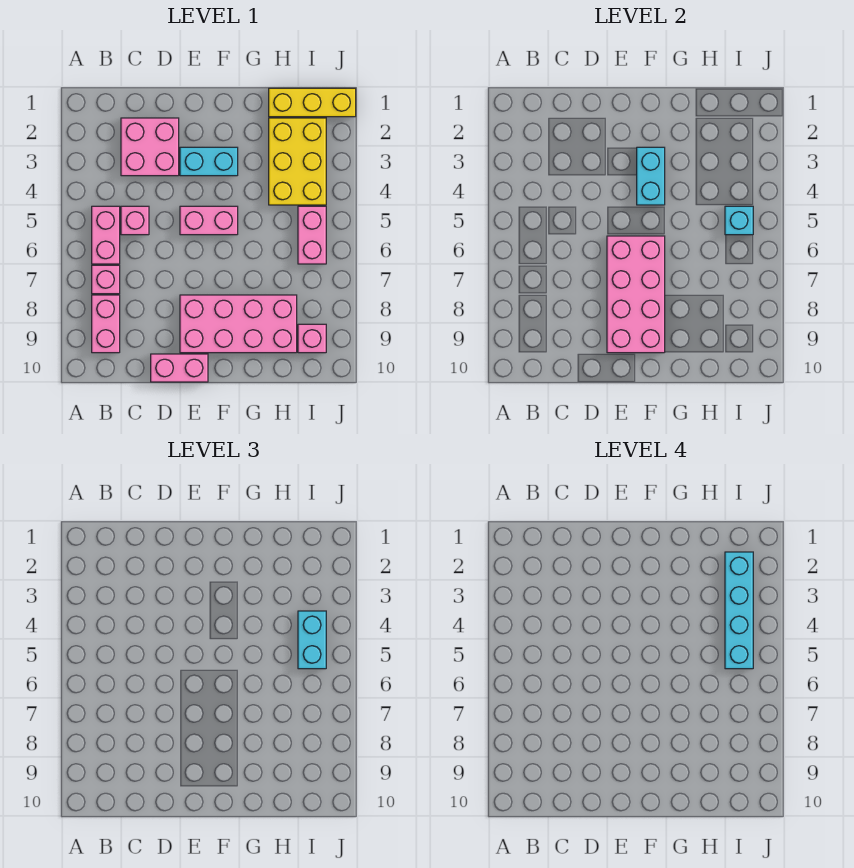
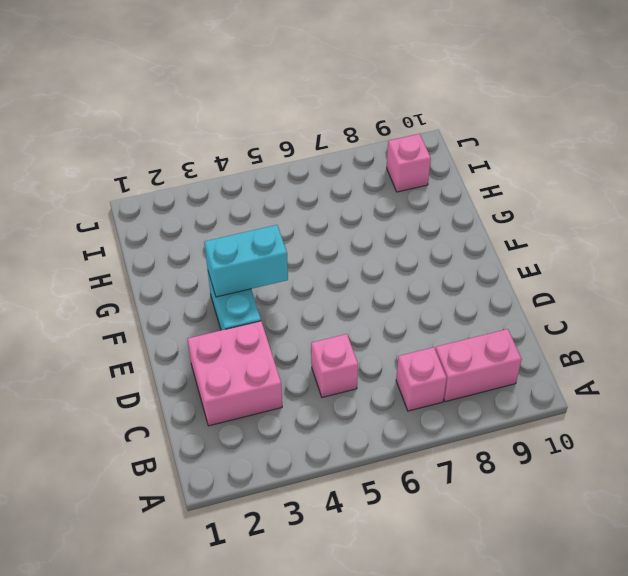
none -> pink 1x2 brick [92,206,120,264]
none -> pink 1x2 brick [151,354,208,382]
none -> pink 1x2 brick [180,206,238,235]

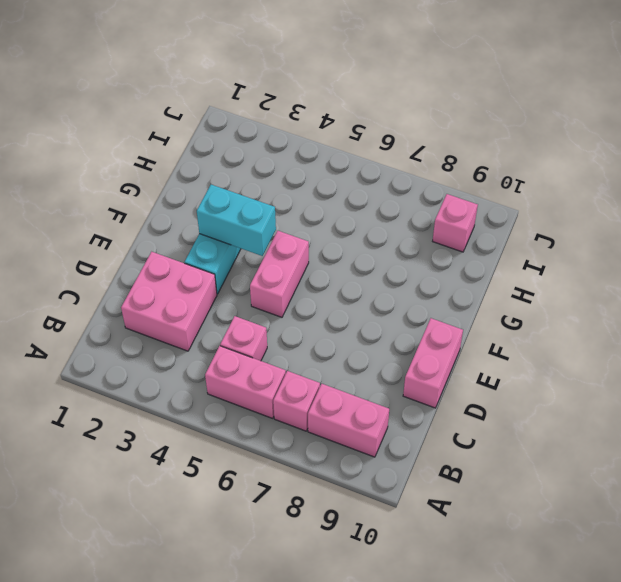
none -> pink 2x4 brick [180,295,297,353]
none -> yellow 1x3 brick [269,88,356,117]
none -> yellow 2x3 brick [269,118,326,205]

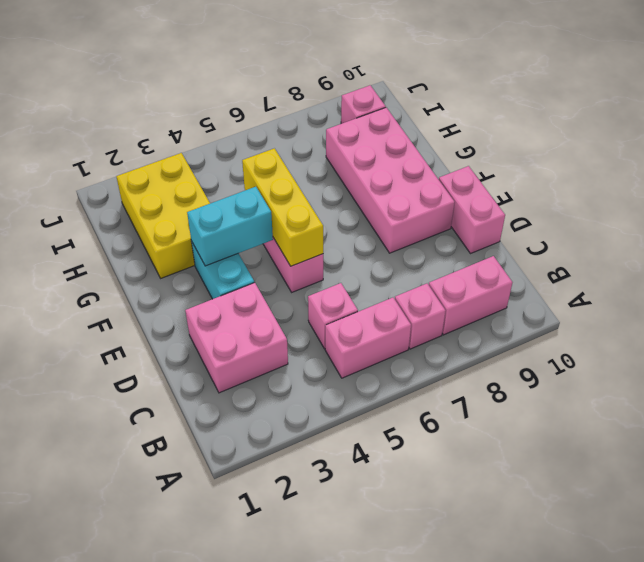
yellow 1x3 brick [242,148,323,266] -> yellow 1x3 brick moved to [269,88,356,117]
yellow 2x3 brick [116,153,210,278] -> yellow 2x3 brick turned to [269,118,326,205]
none -> pink 1x2 brick [298,206,326,264]
none -> pink 2x4 brick [607,236,665,353]
none -> cyan 1x1 brick [725,206,753,235]

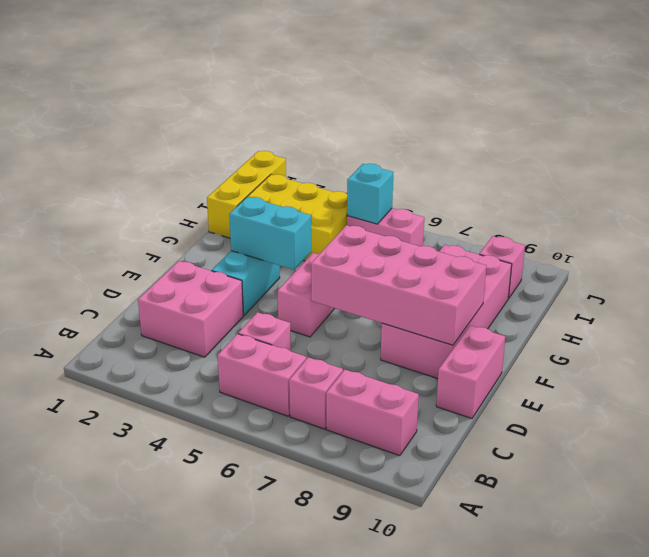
none -> cyan 1x2 brick [298,611,326,669]
none -> cyan 1x4 brick [725,552,753,669]

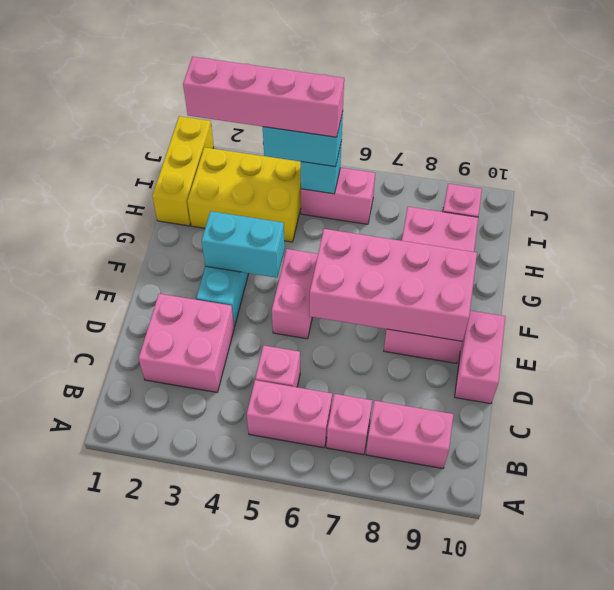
pink 1x4 brick [183,57,344,137] -> cyan 1x4 brick [725,552,753,669]

